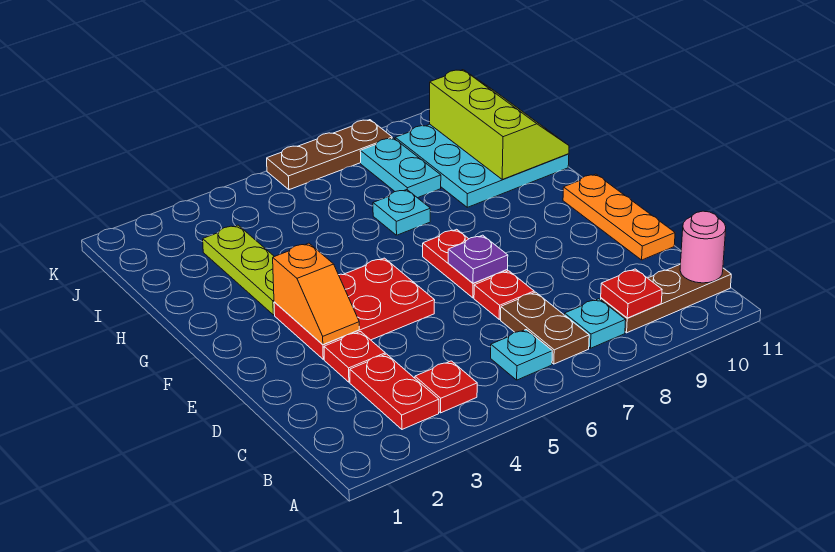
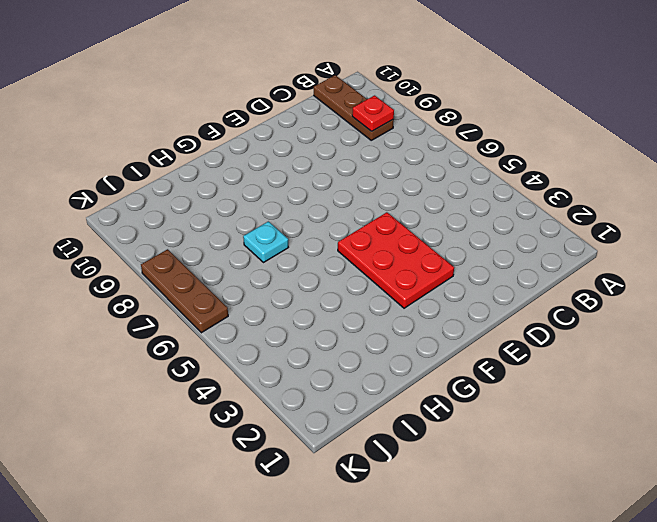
none -> red 1x2 plate [350,354,439,429]
none -> red 1x1 plate [415,361,477,413]
none -> cyan 1x1 plate [491,330,552,380]

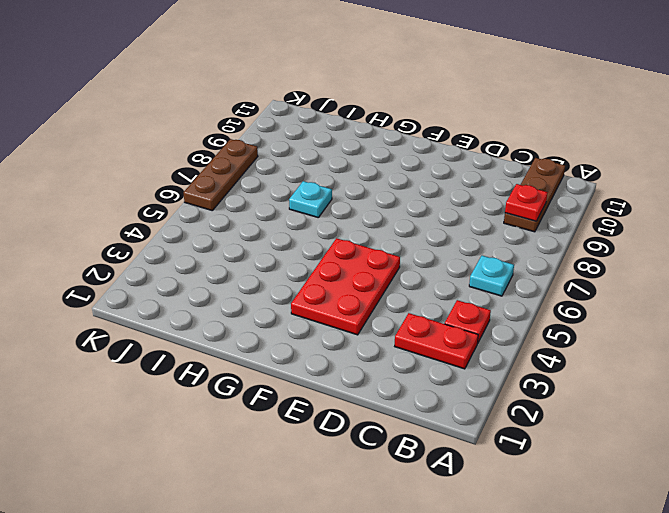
none -> brown 1x2 plate [501,292,589,364]
none -> cyan 1x1 plate [565,299,626,348]
none -> red 1x1 plate [324,332,385,382]

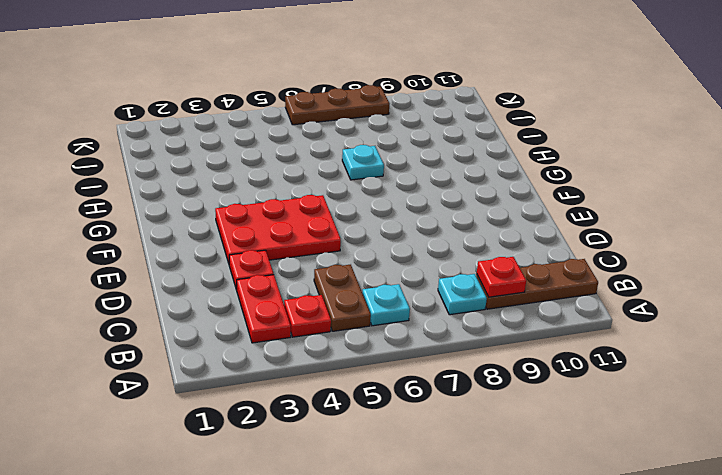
brown 1x2 plate [314,265,371,331] -> brown 1x2 plate moved to [501,292,589,364]
none -> red 1x1 plate [474,271,534,319]
none -> orange 1x3 plate [563,174,675,260]
none -> red 1x2 plate [423,229,508,298]

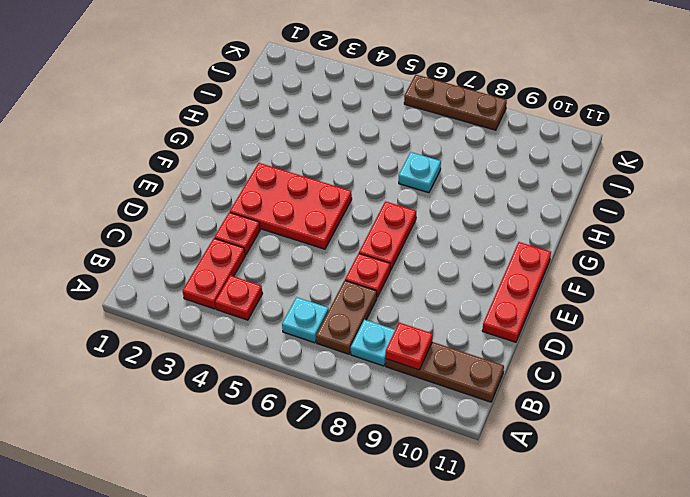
red 1x3 plate [482,242,551,342] -> orange 1x3 plate [563,174,675,260]
none -> lime 1x3 plate [203,225,275,315]
none -> cyan 3x3 plate [395,124,569,207]
none -> cyan 1x2 plate [360,138,441,198]

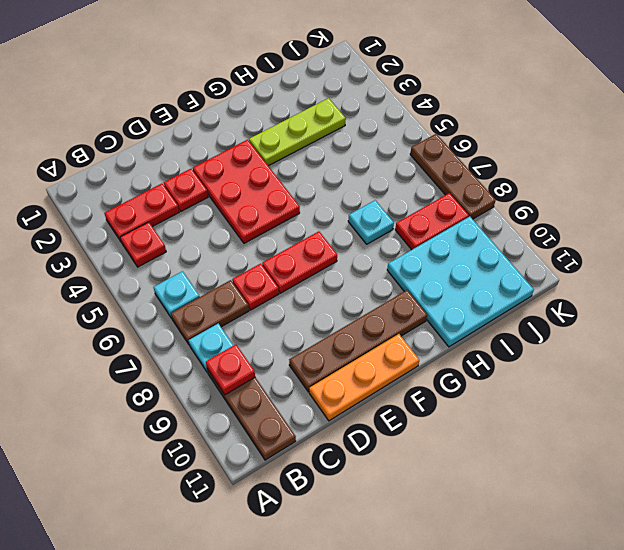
brown 1x4 plate [289,290,427,392] -> none
red 1x2 plate [395,193,469,250] -> cyan 1x2 plate [360,138,441,198]
none -> pink 1x1 round brick [680,211,726,283]
none -> orange 1x2 slope [273,243,359,345]
none -> purple 1x1 plate [448,235,508,283]

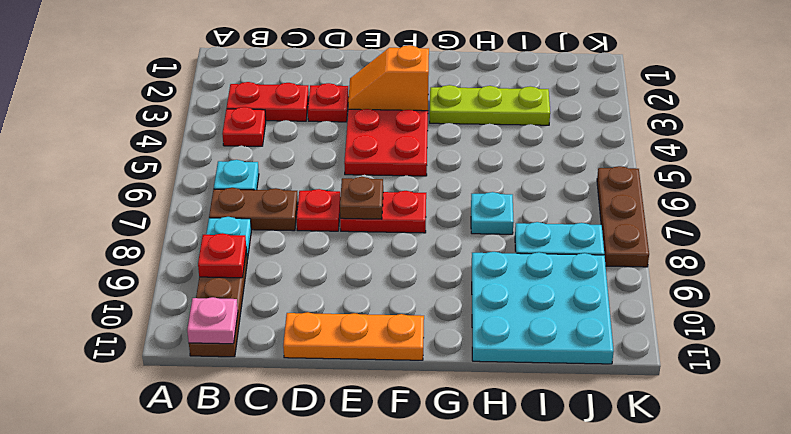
pink 1x1 plate [187,297,238,344] -> pink 1x1 round brick [680,211,726,283]
brown 1x1 plate [340,177,383,219] -> purple 1x1 plate [448,235,508,283]
none -> lime 2x3 slope [430,70,569,179]

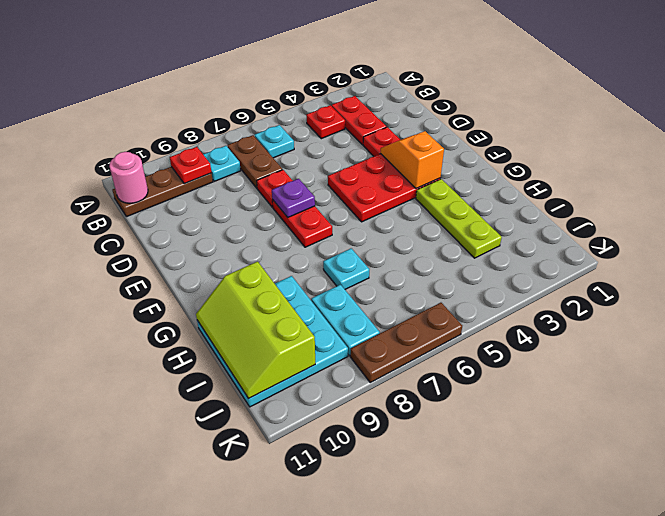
none -> orange 1x3 plate [563,174,675,260]

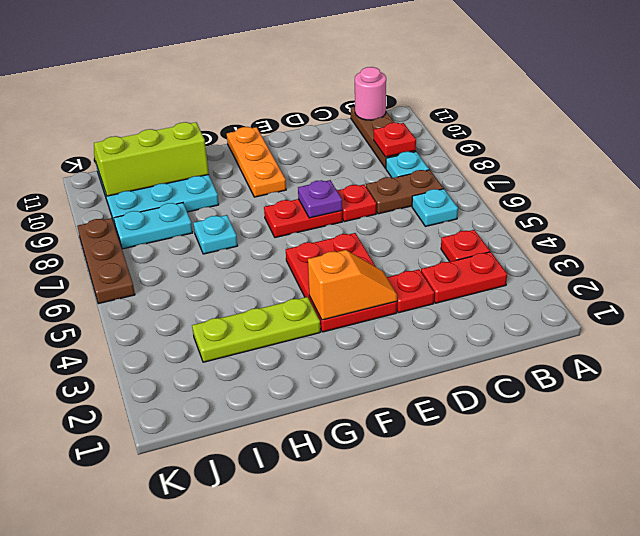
orange 1x3 plate [227,127,286,197] -> orange 1x3 plate turned to [563,174,675,260]

